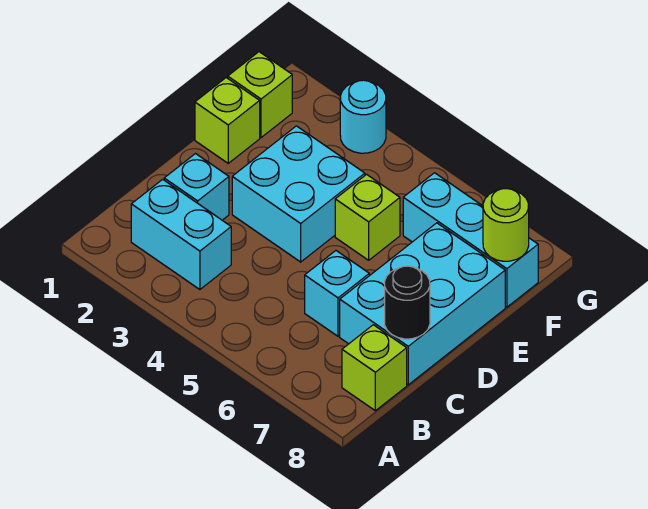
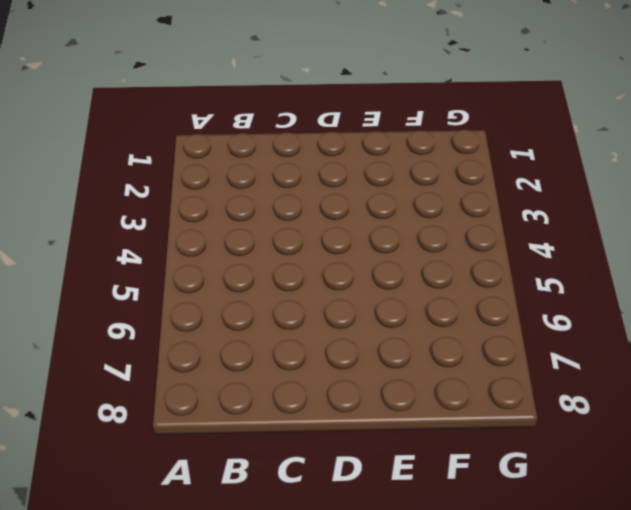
none -> cyan 1x2 brick [131,179,231,289]
none -> lime 1x1 brick [342,325,407,411]
none -> cyan 1x1 brick [164,154,229,220]

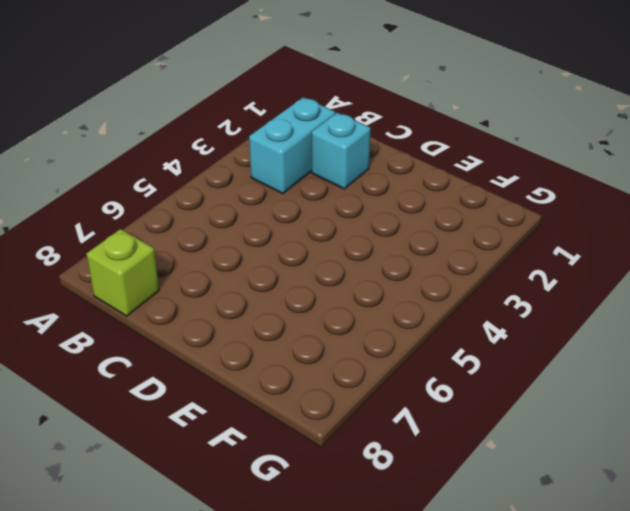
none -> cyan 1x1 brick [305,251,369,336]
none -> cyan 2x3 brick [340,223,505,385]
none -> cyan 2x2 brick [232,126,365,262]

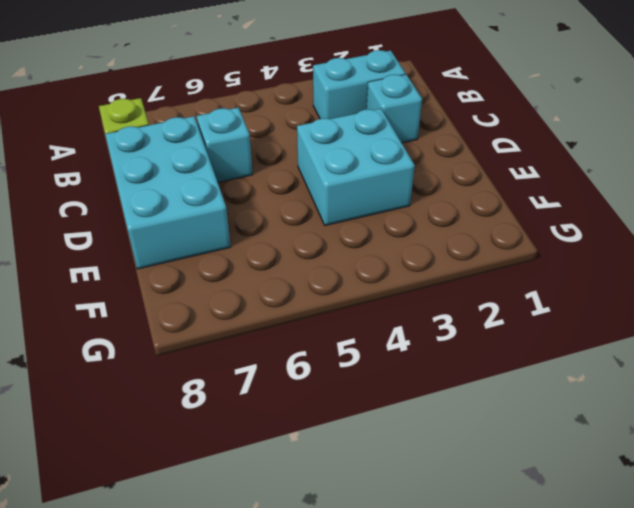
none -> lime 1x1 brick [195,78,260,163]
none -> lime 1x1 brick [335,174,400,260]
none -> lime 1x1 brick [228,52,292,138]

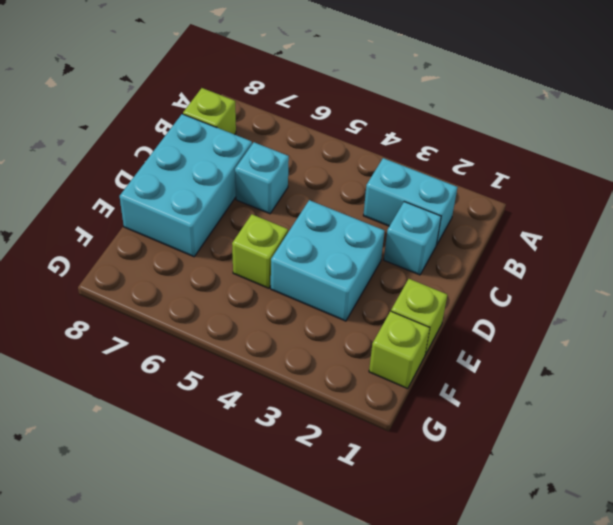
none -> cyan 1x3 brick [403,173,538,307]
none -> cyan 1x1 round brick [340,80,386,153]
none -> black 1x1 round brick [385,266,430,339]

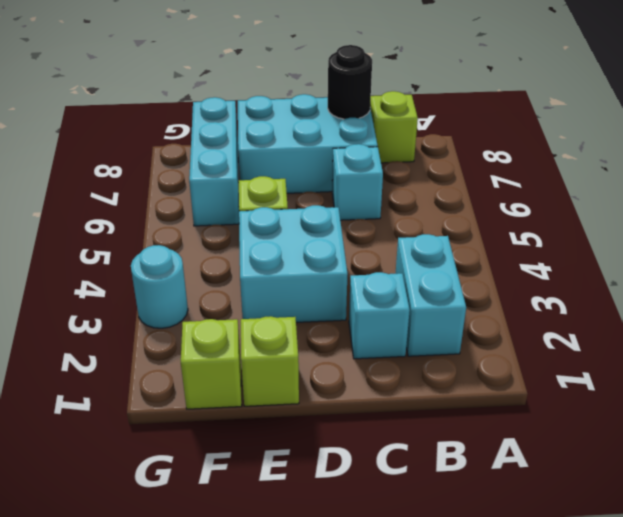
none -> lime 1x1 round brick [483,189,529,261]

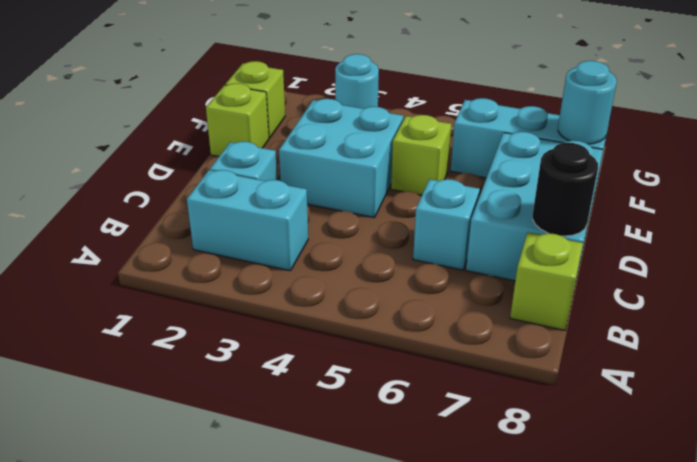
cyan 1x1 round brick [558,61,617,144] -> lime 1x1 round brick [483,189,529,261]

